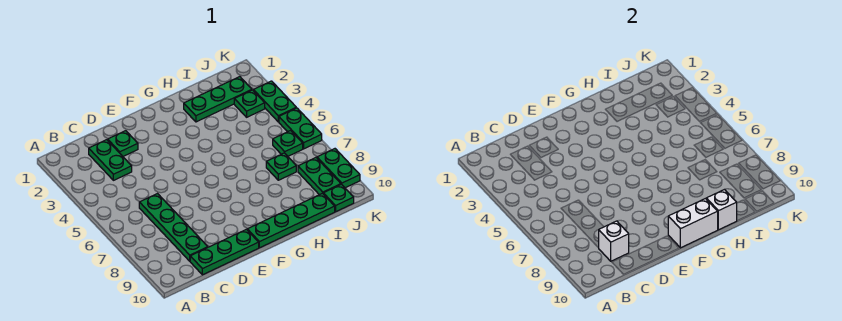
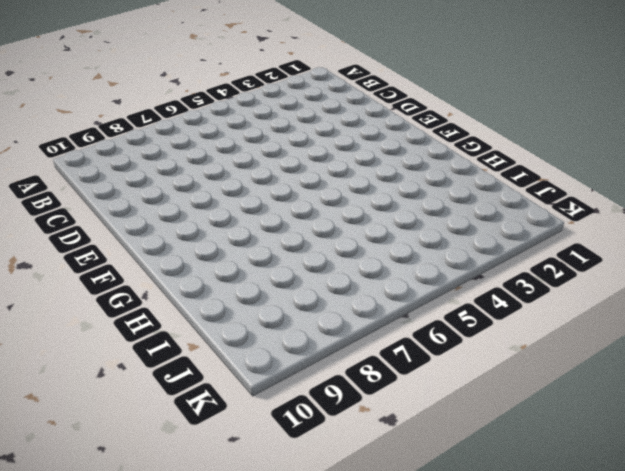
none -> green 1x2 plate [89,140,132,180]
none -> green 1x4 plate [139,194,208,261]
none -> green 1x3 plate [190,229,259,275]

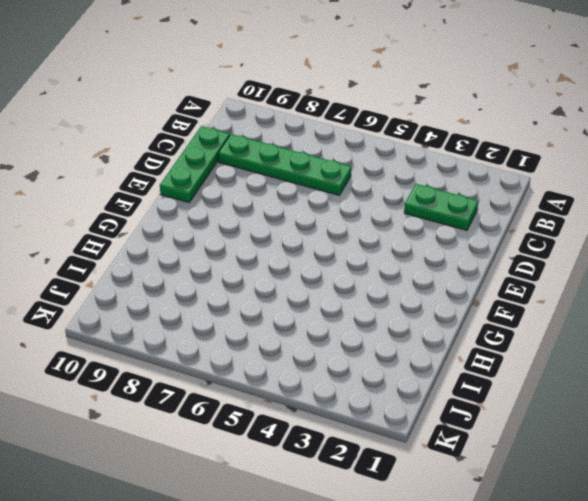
none -> green 1x1 plate [108,131,138,156]
none -> green 1x4 plate [247,193,335,248]
none -> green 1x3 plate [184,77,252,122]

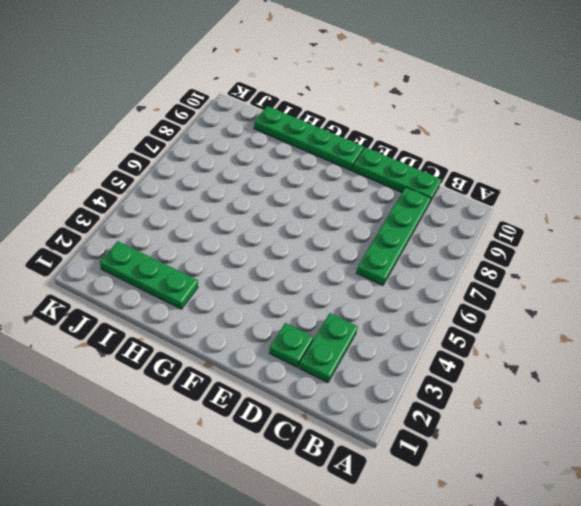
none -> green 1x1 plate [266,153,296,180]
none -> green 1x1 plate [234,90,265,117]
none -> green 1x1 plate [273,131,303,156]

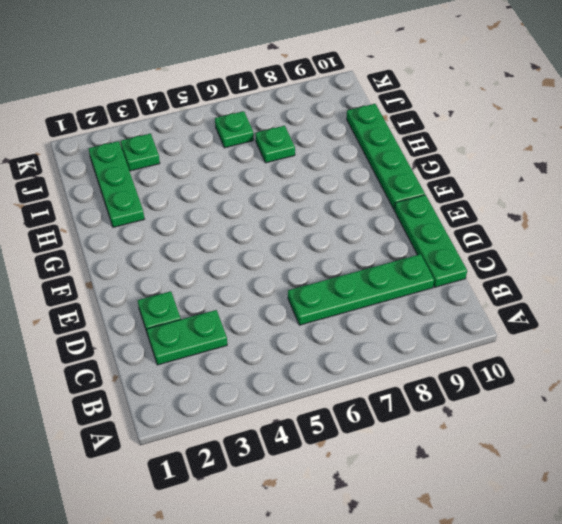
none -> green 1x2 plate [298,158,341,195]
none -> green 1x1 plate [323,184,354,212]
none -> green 1x2 plate [253,81,296,122]

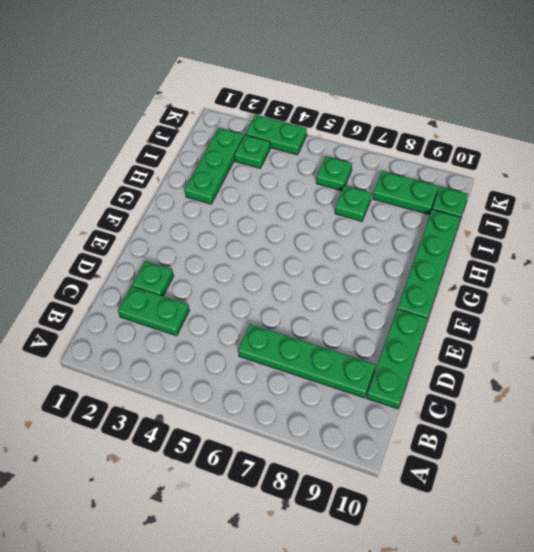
none -> green 1x2 plate [279,108,322,149]
none -> green 1x2 plate [317,149,360,188]
none -> white 1x1 brick [599,221,629,261]

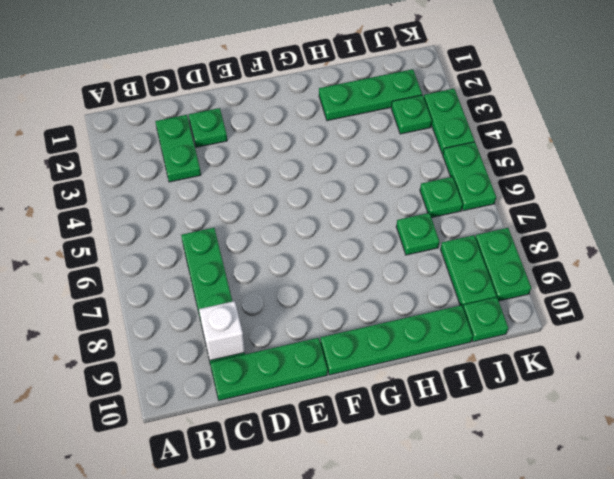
none -> white 1x2 brick [668,198,718,248]
none -> white 1x1 brick [706,189,737,230]

